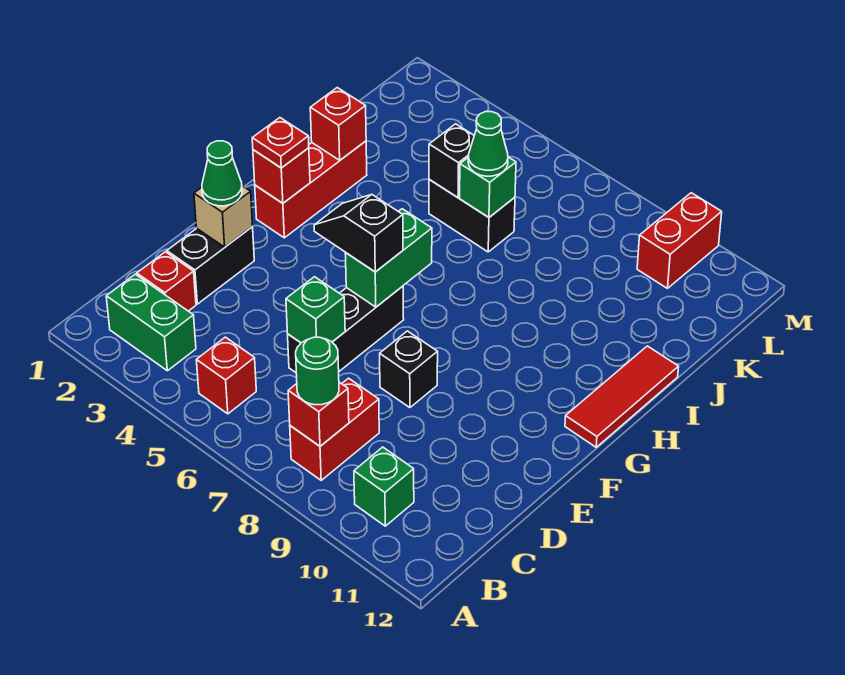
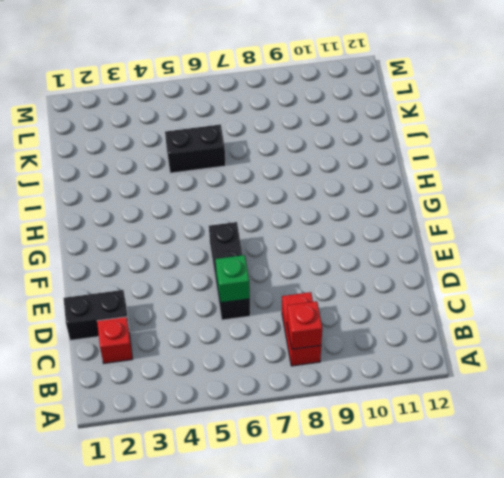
black 1x2 brick [64,290,129,340] -> black 1x2 brick turned to [167,227,254,304]
none -> green 1x2 brick [106,274,196,371]
none -> red 1x1 brick [196,337,256,414]
none -> green 1x1 brick [354,447,414,526]

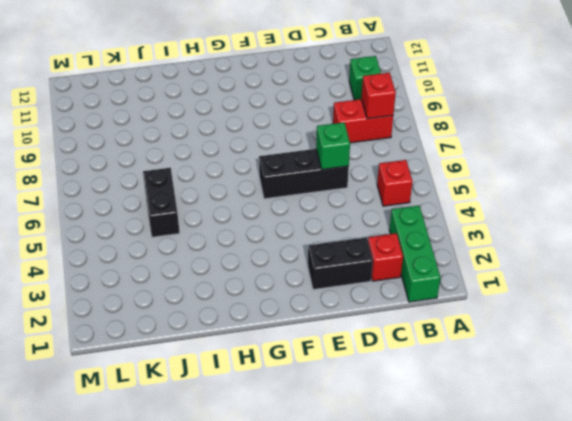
green 1x3 brick [389,206,441,302] -> green 1x2 brick [106,274,196,371]
none -> black 1x1 brick [380,331,438,408]
none -> red 1x3 brick [255,141,367,238]
none -> red 1x3 tile [565,346,679,447]

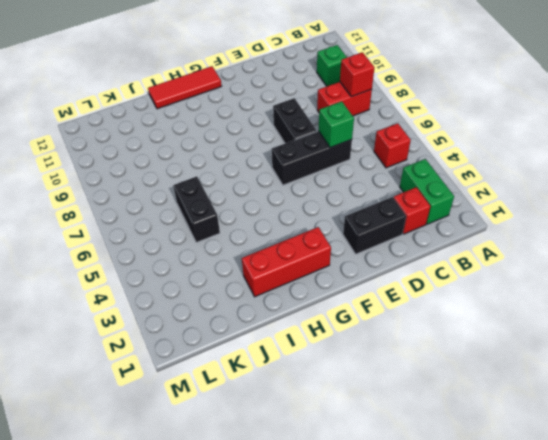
black 1x2 brick [273,98,317,143] -> black 1x1 brick [380,331,438,408]
none -> red 1x2 brick [637,193,722,288]
none -> tan 1x1 brick [194,186,253,247]
none -> green 1x2 brick [345,209,432,307]

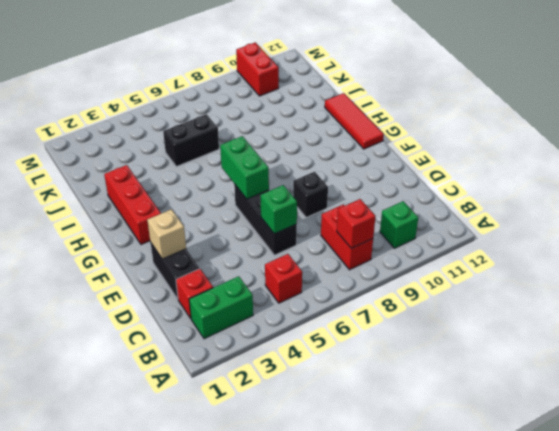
none -> red 1x1 brick [253,148,310,203]
none -> red 1x1 brick [310,88,366,160]
none -> black 1x1 brick [429,124,474,197]

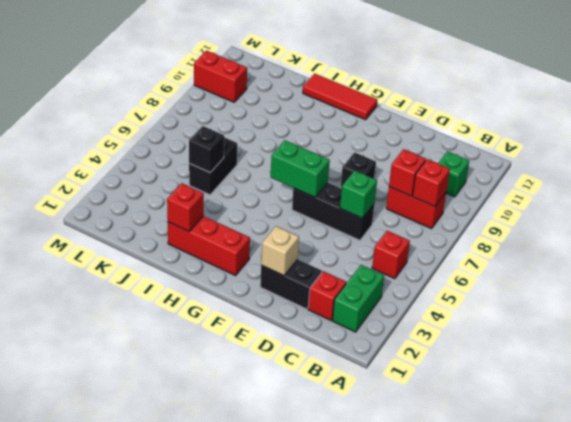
red 1x1 brick [389,149,426,196] -> red 1x1 brick moved to [253,148,310,203]
none -> green 1x1 brick [460,157,516,217]
none -> green 1x1 round brick [296,337,339,405]
none -> green 1x1 cone [202,141,242,206]

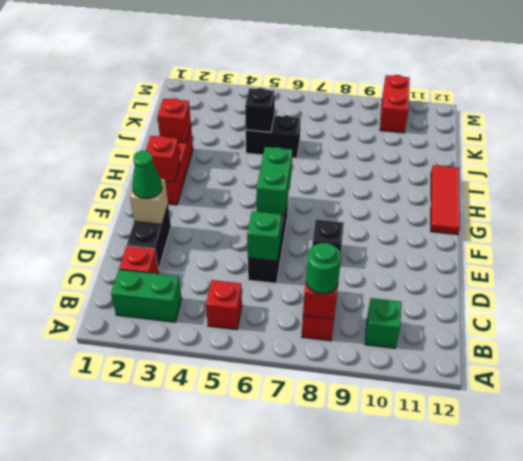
none -> green 1x1 brick [460,157,516,217]
none -> black 1x2 slope [314,195,403,272]
none -> red 1x1 plate [252,118,309,168]

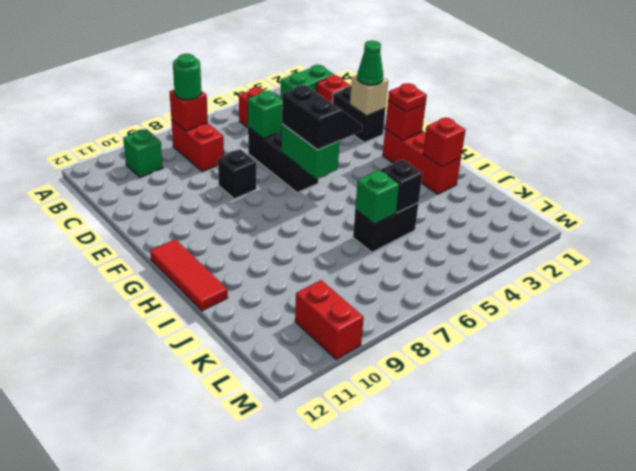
black 2x2 slope [282,85,362,150] -> black 1x2 slope [314,195,403,272]
none -> green 1x1 cone [468,112,508,176]

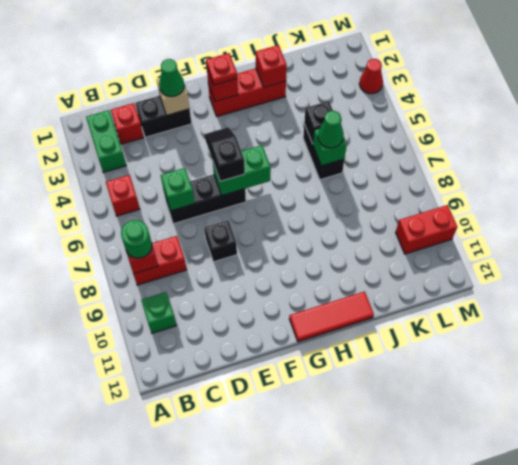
red 1x1 cone [359,59,383,94] -> none

